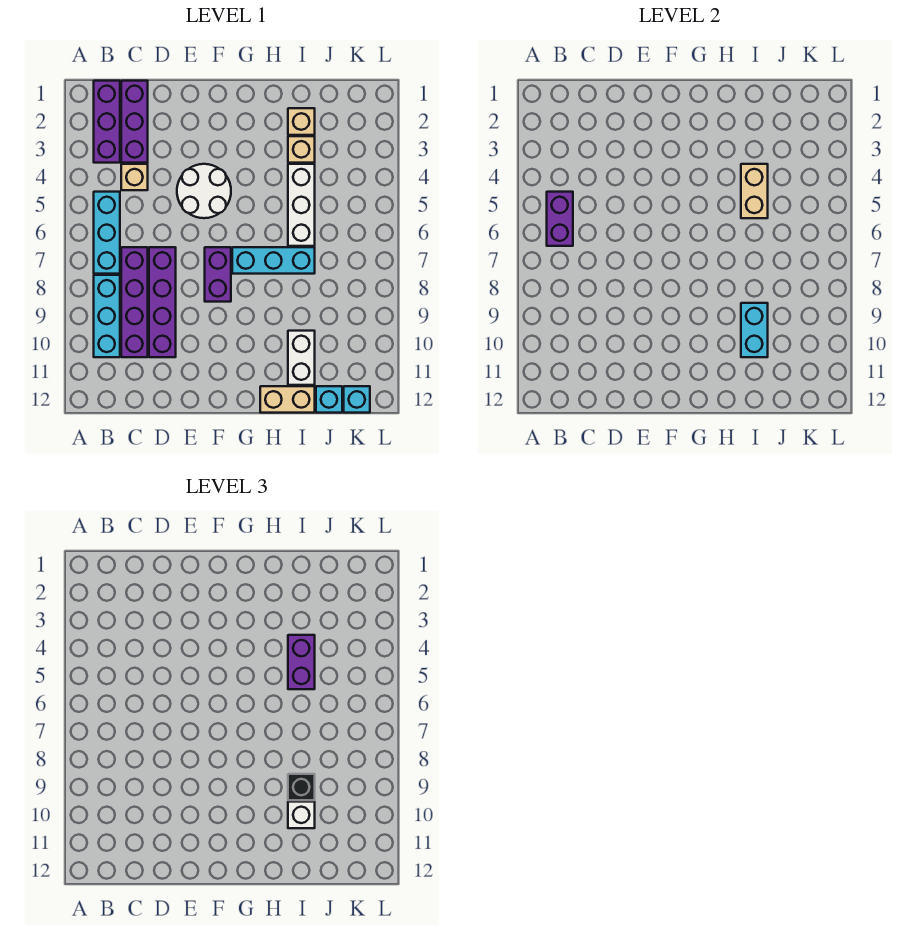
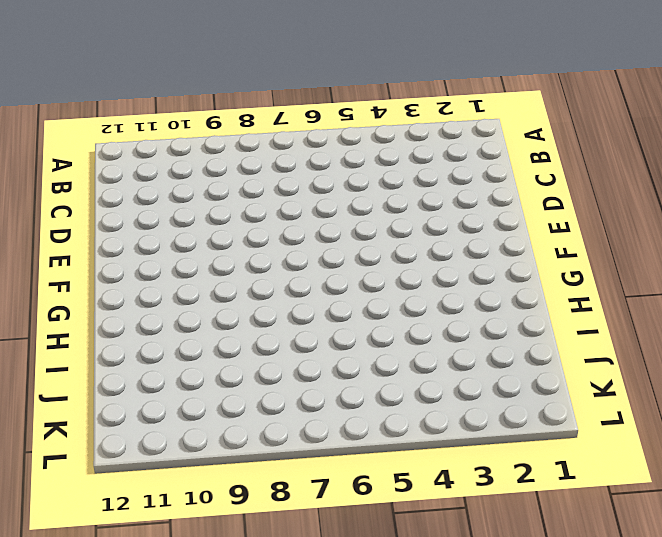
none -> purple 1x3 brick [94,81,120,163]
none -> cyan 1x3 brick [94,192,120,274]
none -> cyan 1x3 brick [94,275,120,357]

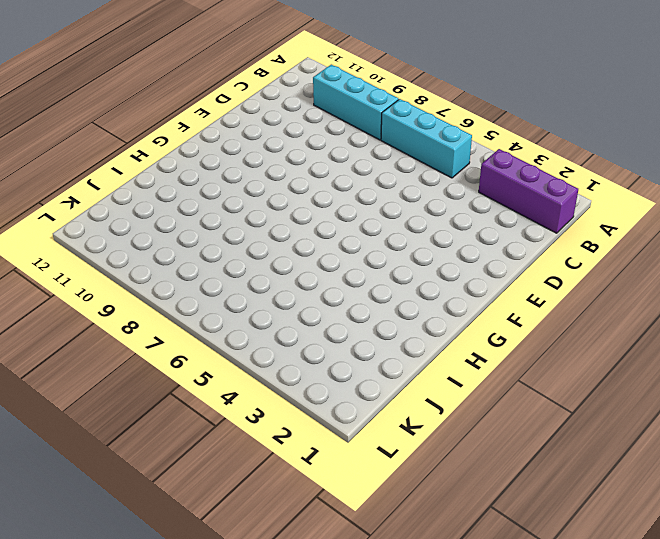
none -> purple 1x3 brick [121,81,148,163]
none -> tan 1x1 brick [121,164,148,190]
none -> purple 1x4 brick [121,247,148,357]

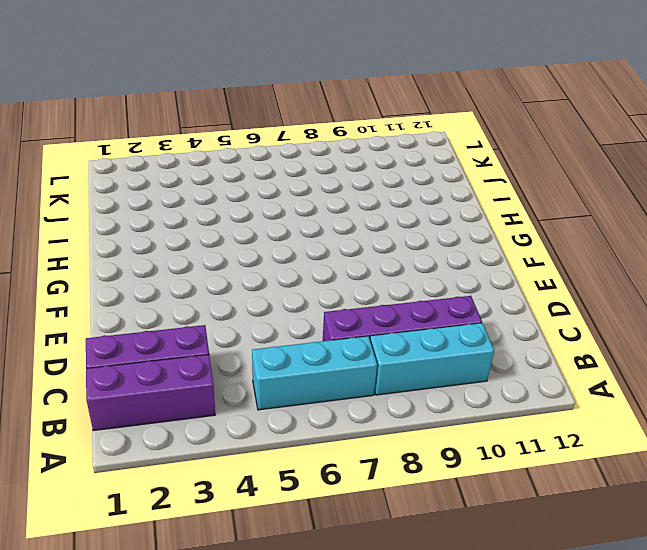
none -> tan 1x1 brick [121,164,148,190]
none -> purple 1x4 brick [149,247,176,357]
none -> white 2x2 round brick [177,164,231,218]

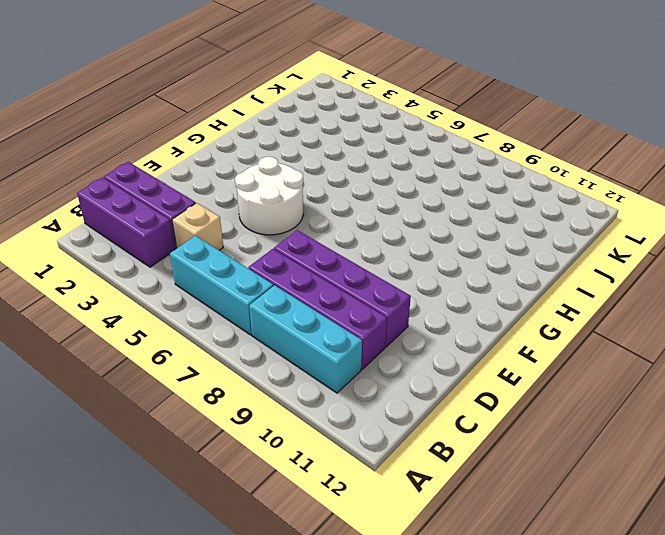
none -> purple 1x2 brick [205,247,231,302]
none -> cyan 1x3 brick [232,247,315,274]
none -> tan 1x2 brick [260,386,315,413]

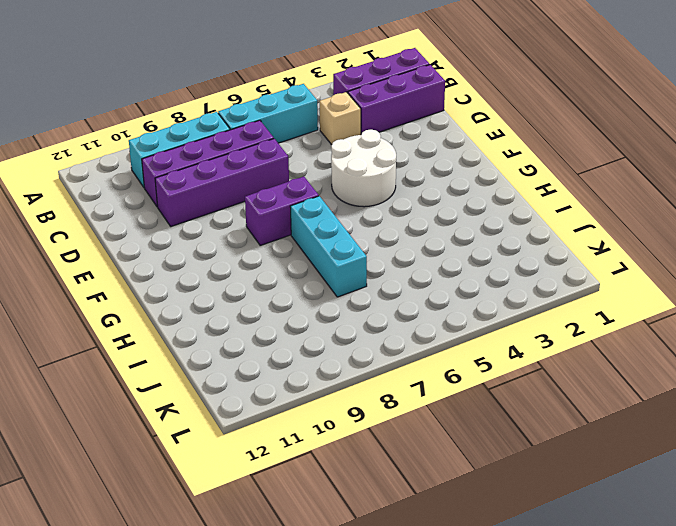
none -> tan 1x2 brick [260,386,315,413]
none -> tan 1x1 brick [288,108,315,135]
none -> tan 1x1 brick [288,136,315,163]

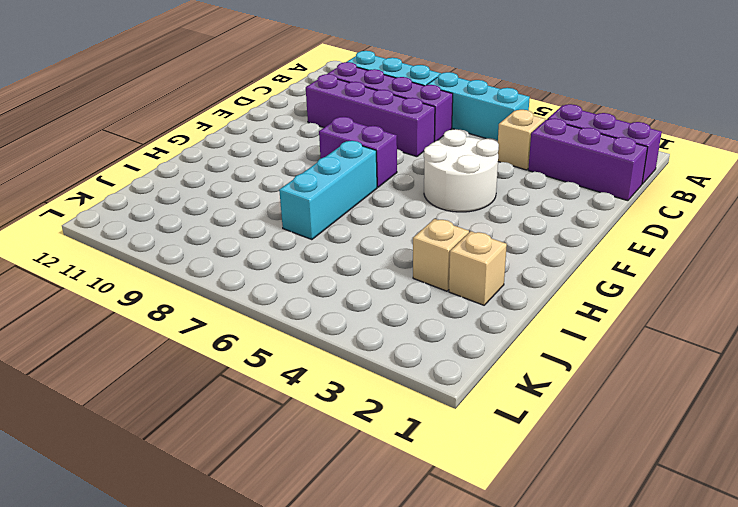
none -> tan 1x2 brick [260,386,315,413]
none -> white 1x3 brick [288,164,315,246]
none -> white 1x2 brick [288,331,315,385]

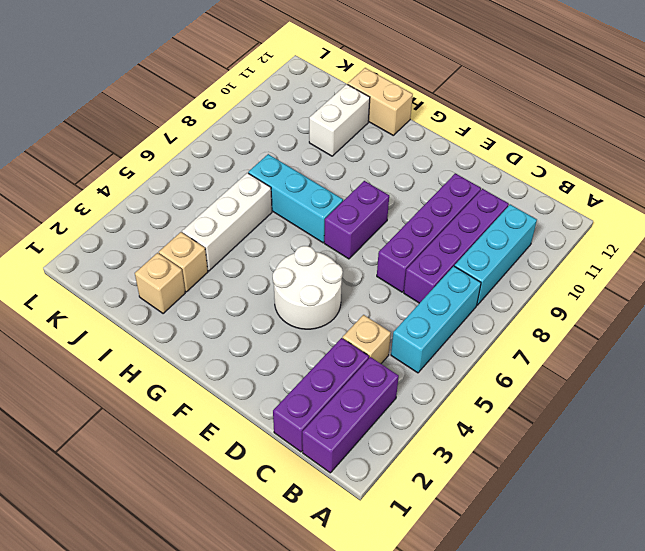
none -> cyan 1x1 brick [316,386,342,413]
none -> cyan 1x1 brick [344,386,370,413]
none -> purple 1x2 brick [547,192,573,246]

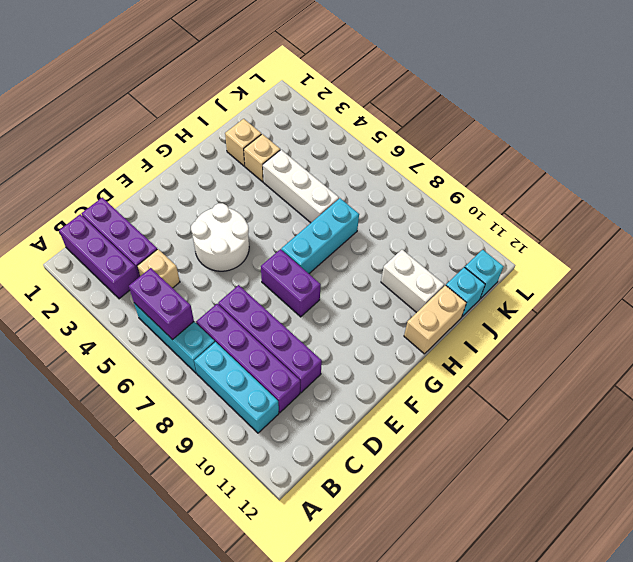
none -> tan 1x2 brick [741,164,768,218]
none -> cyan 1x2 brick [741,303,768,357]
none -> purple 1x2 brick [288,635,315,689]

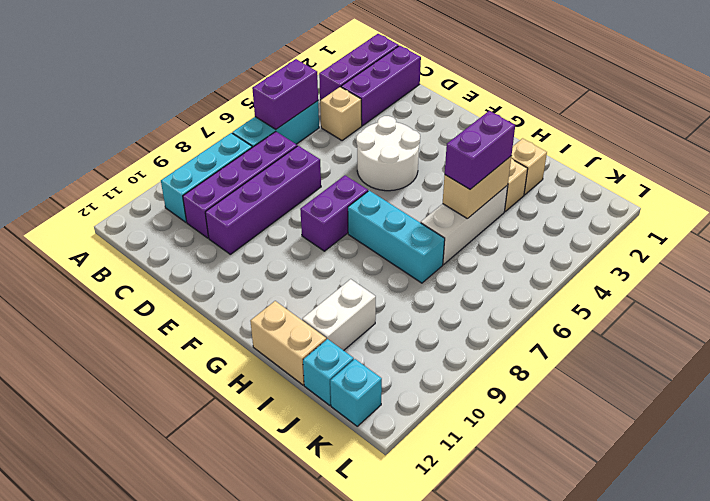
none -> cyan 1x2 brick [741,303,768,357]
none -> black 1x1 brick [288,774,315,800]
none -> white 1x1 brick [288,802,315,828]

